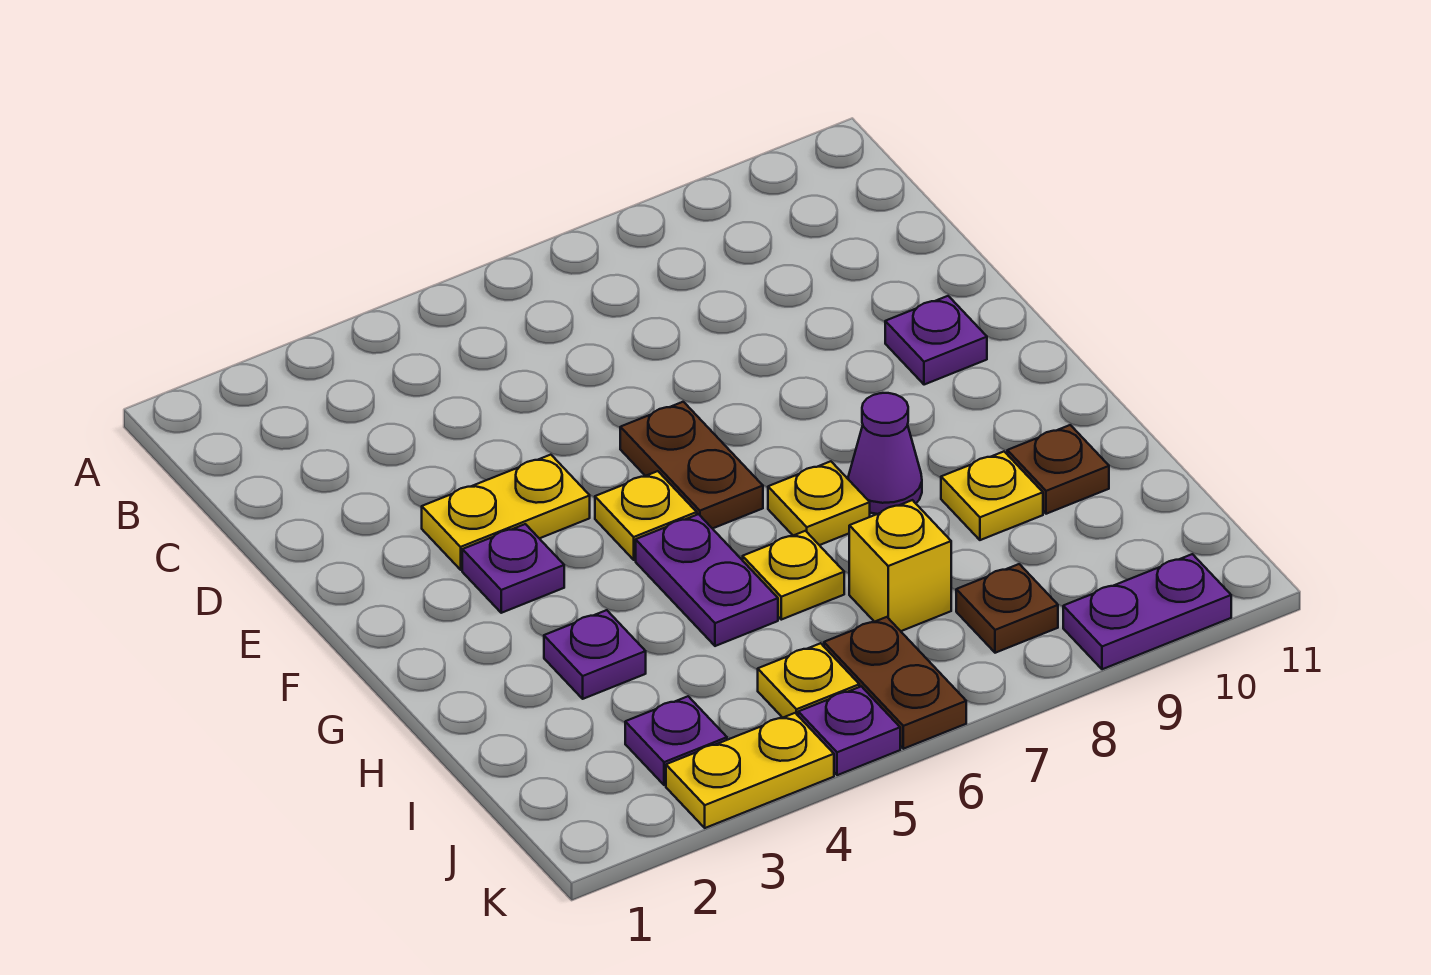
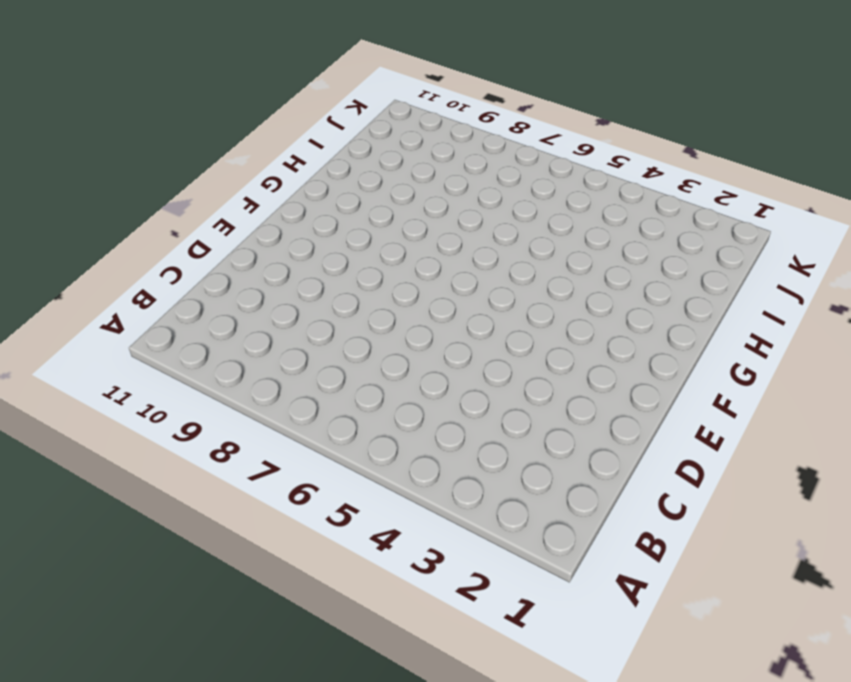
none -> yellow 1x2 plate [422,455,590,570]
none -> brown 1x2 plate [620,402,763,529]
none -> purple 1x1 plate [885,296,987,385]

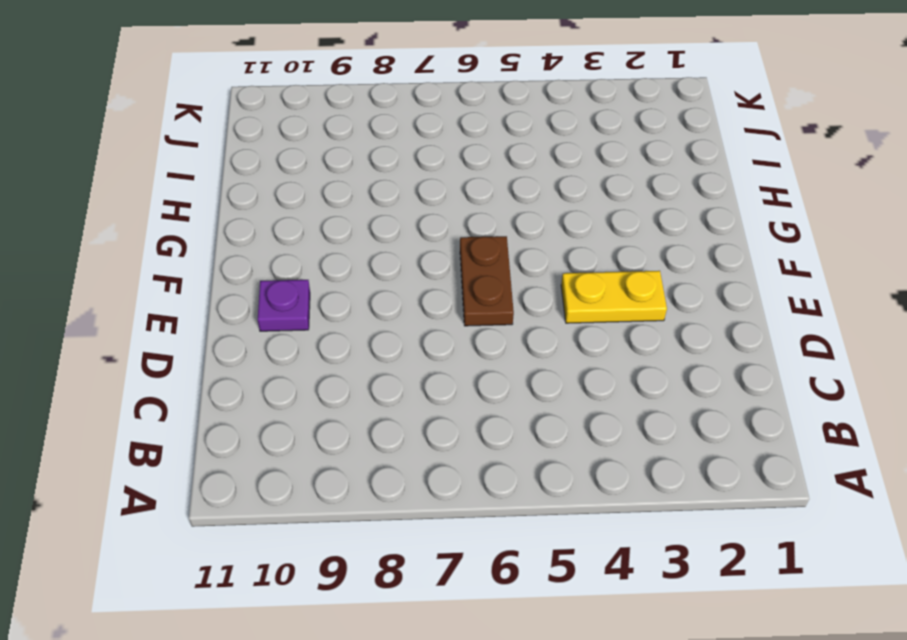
none -> purple 1x1 plate [462,524,564,613]
none -> yellow 1x1 plate [595,471,697,560]
none -> purple 1x2 plate [636,514,778,646]

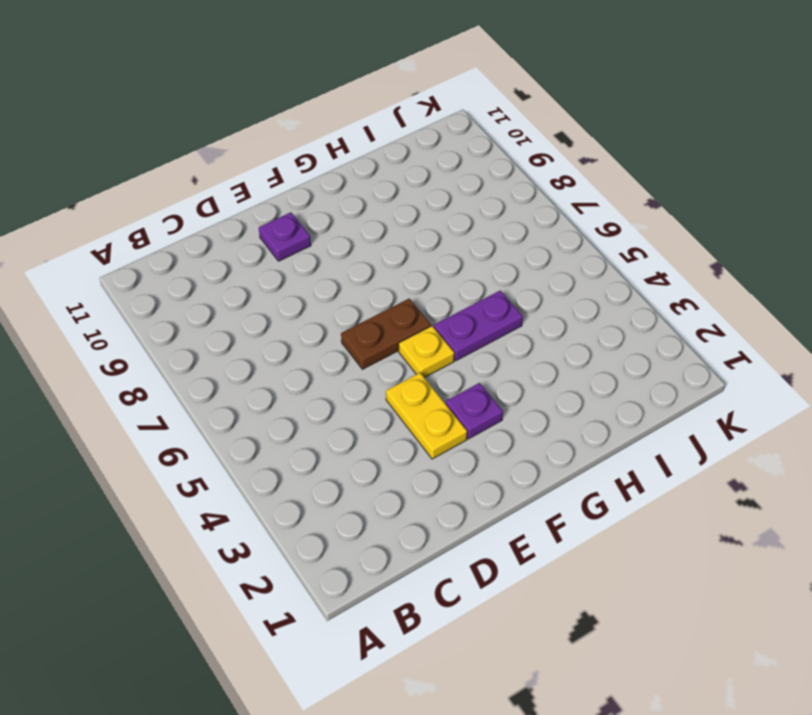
none -> yellow 1x1 plate [768,461,870,545]
none -> purple 1x1 cone [848,393,922,514]
none -> purple 1x1 plate [544,610,646,699]

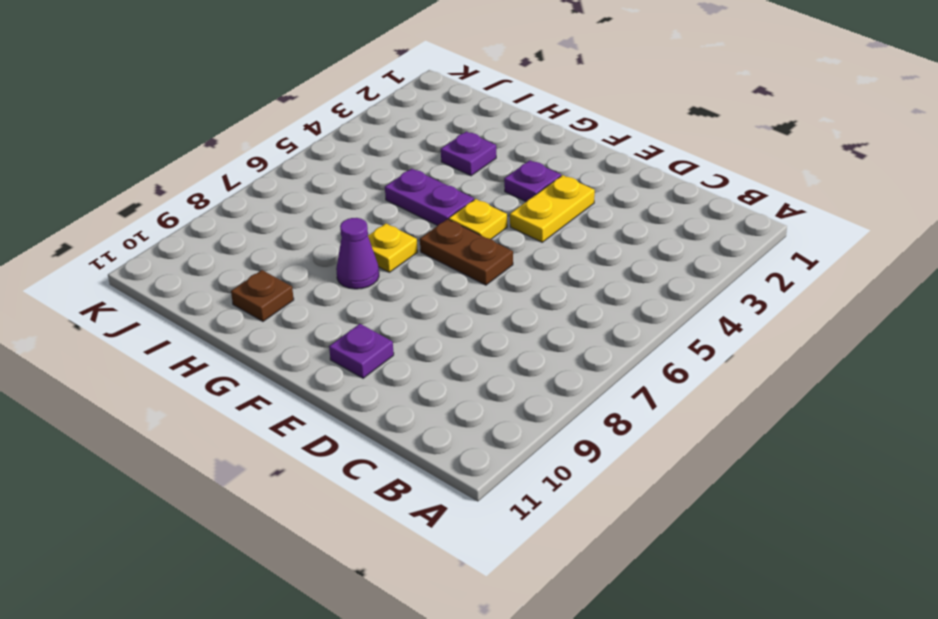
none -> yellow 1x1 plate [743,531,844,620]
none -> yellow 1x1 plate [941,452,1043,540]
none -> yellow 1x1 brick [849,500,951,631]

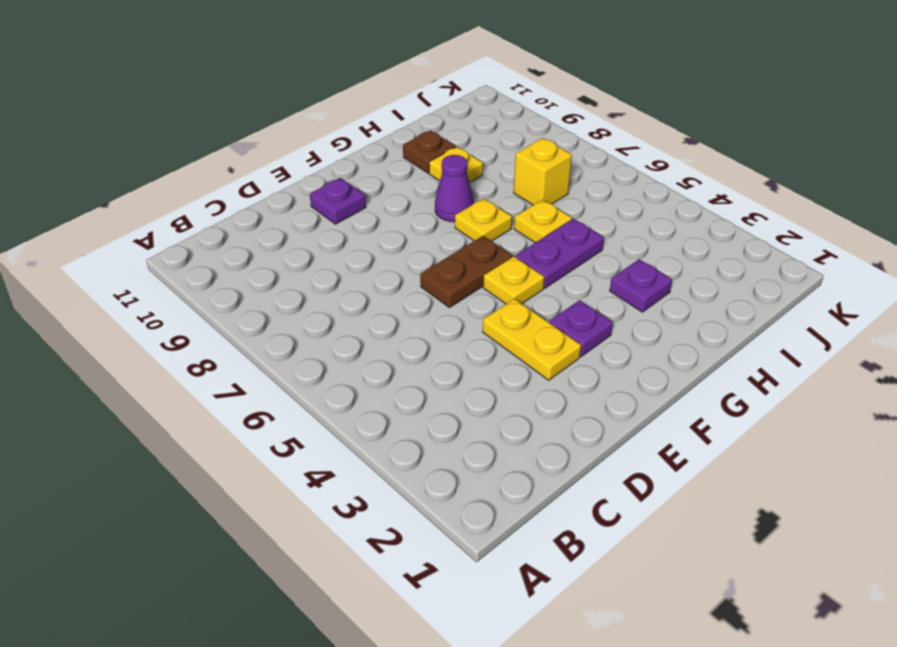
none -> purple 1x1 plate [625,696,727,785]
none -> yellow 1x1 plate [758,643,859,718]
none -> brown 1x2 plate [824,617,966,749]

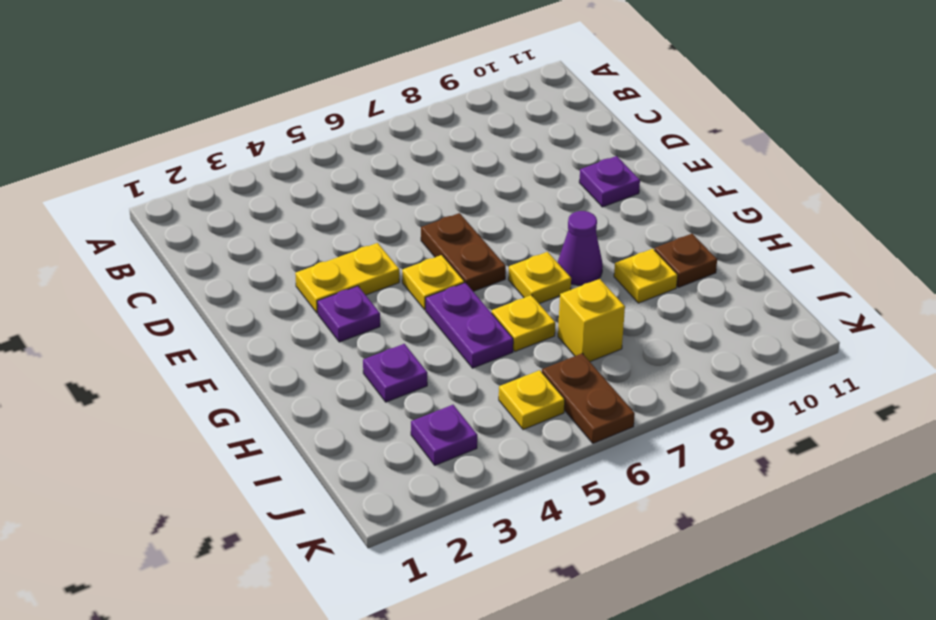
none -> brown 1x1 plate [956,564,1058,653]
none -> yellow 1x2 plate [666,713,834,828]
none -> purple 1x1 plate [798,686,900,775]

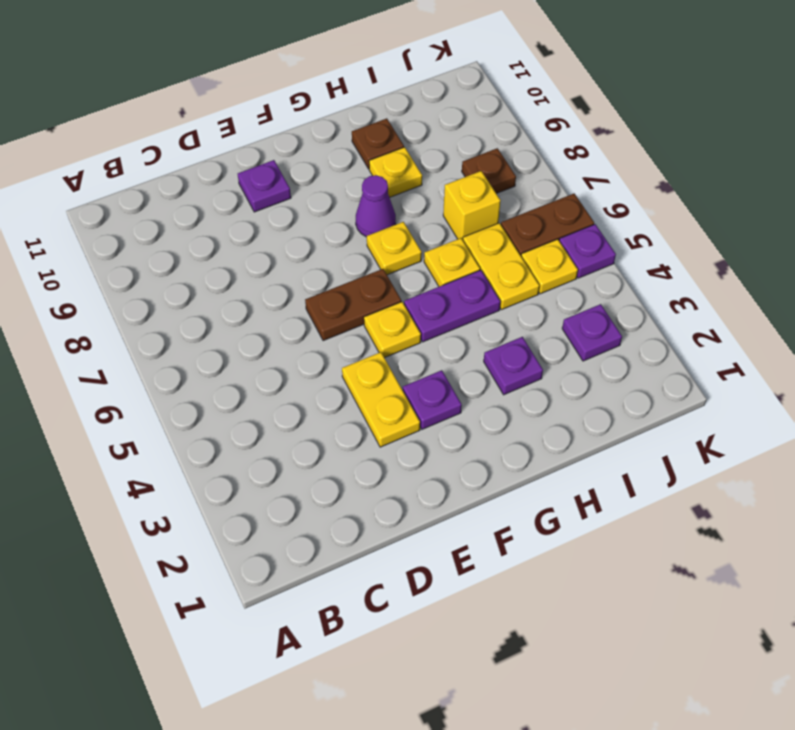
yellow 1x2 plate [463,223,539,310] -> yellow 1x2 plate moved to [666,713,834,828]
none -> purple 1x2 plate [1063,554,1231,669]

